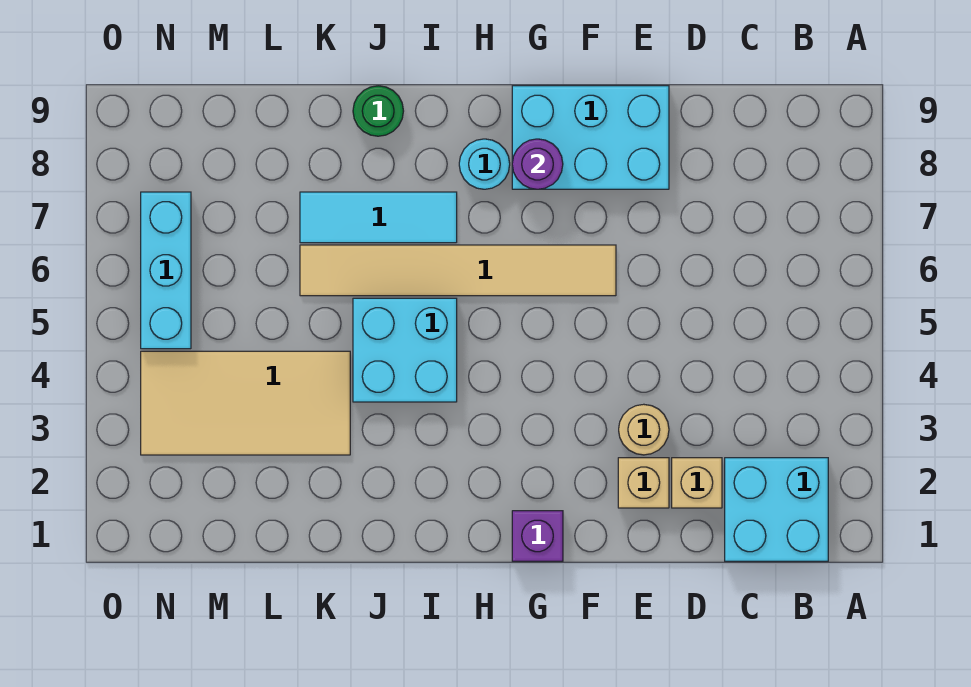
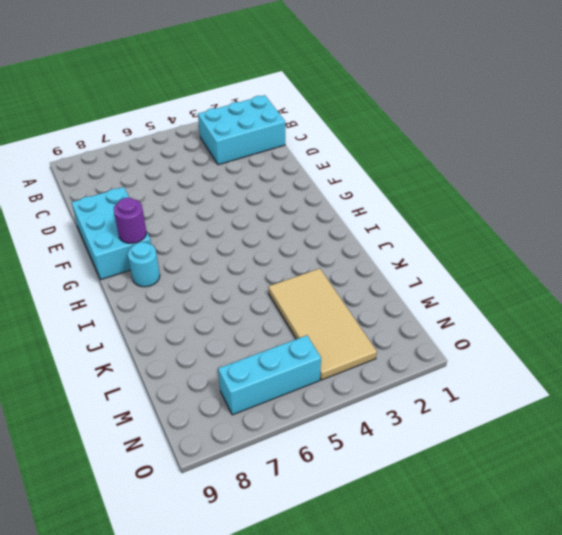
cyan 2x3 brick [198,95,285,165] -> cyan 2x2 brick [725,458,828,561]
none -> tan 1x1 brick [672,458,722,508]
none -> tan 1x1 brick [618,458,669,508]
none -> tan 1x1 round brick [619,404,669,455]

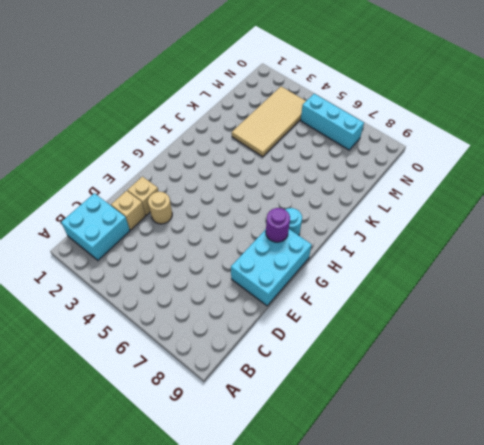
none -> tan 1x6 tile [300,245,616,296]
none -> purple 1x1 brick [512,511,563,561]
none -> cyan 2x2 brick [353,298,457,402]

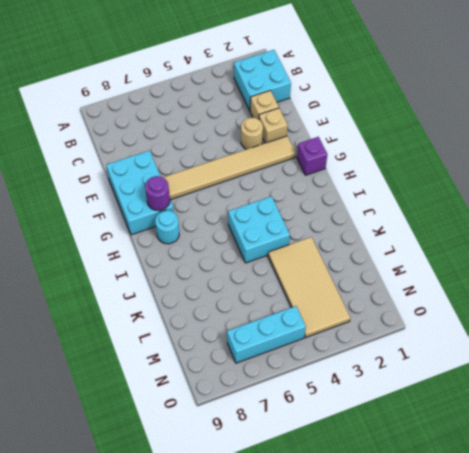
tan 1x6 tile [163,136,296,200] -> tan 1x6 tile turned to [300,245,616,296]
none -> cyan 1x3 tile [300,192,457,243]
none -> green 1x1 round brick [353,86,403,136]

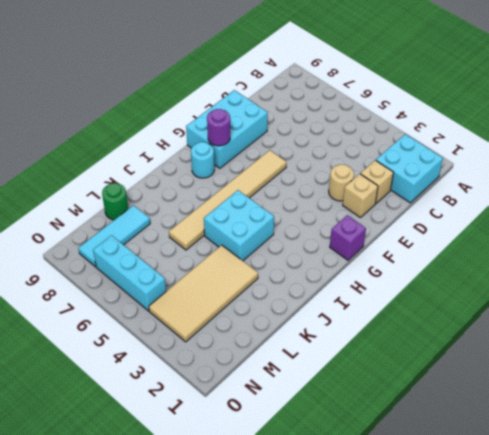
cyan 1x3 tile [78,205,150,267] -> cyan 1x3 tile moved to [300,192,457,243]
green 1x1 round brick [102,183,128,220] -> green 1x1 round brick moved to [353,86,403,136]

